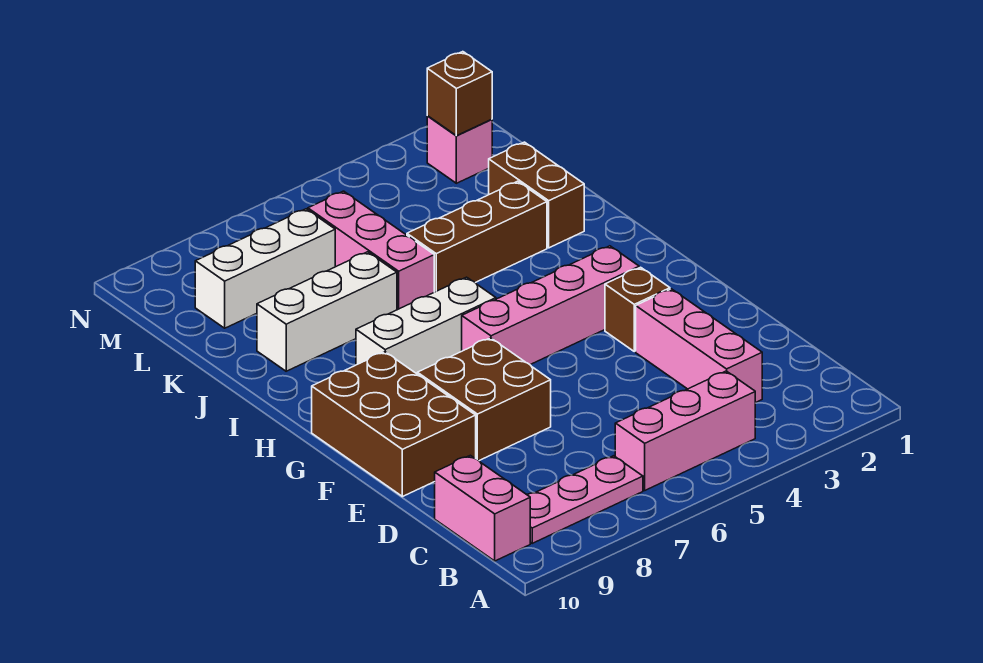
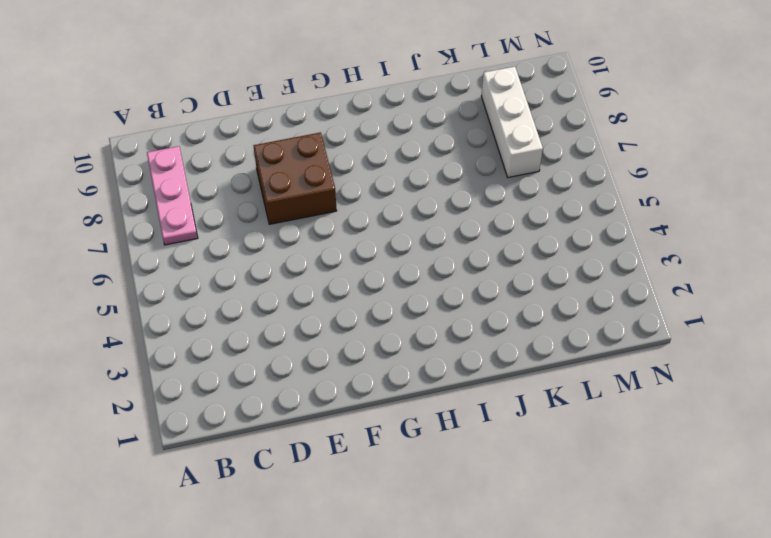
none -> pink 1x3 brick [615,371,755,490]
none -> pink 1x2 brick [435,455,530,561]
none -> pink 1x3 brick [636,289,762,403]

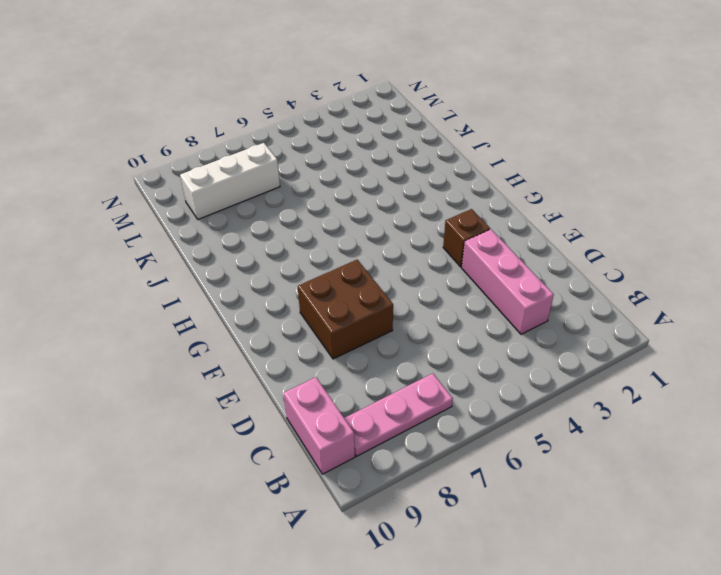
none -> pink 1x3 brick [615,371,755,490]
none -> brown 2x3 brick [312,352,476,497]
none -> pink 1x4 brick [462,246,639,365]

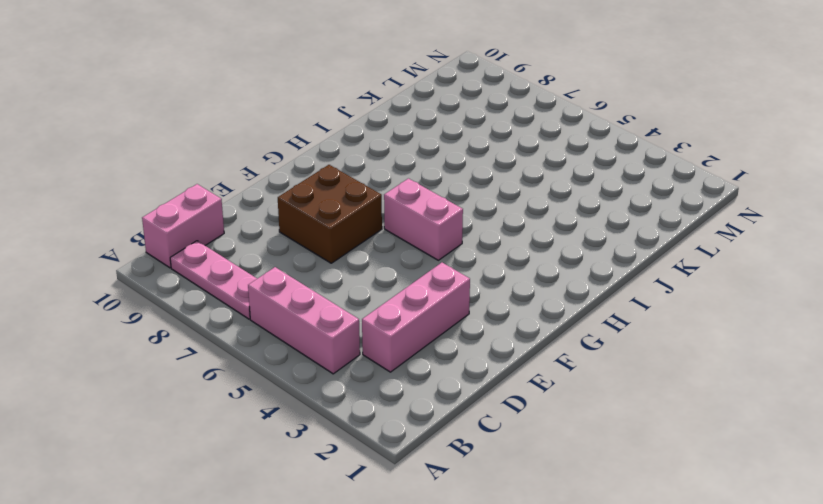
pink 1x2 brick [384,178,463,260] -> pink 1x4 brick [462,246,639,365]
none -> brown 2x3 brick [312,352,476,497]
none -> brown 1x1 brick [605,267,670,351]
none -> white 1x3 brick [356,277,496,374]

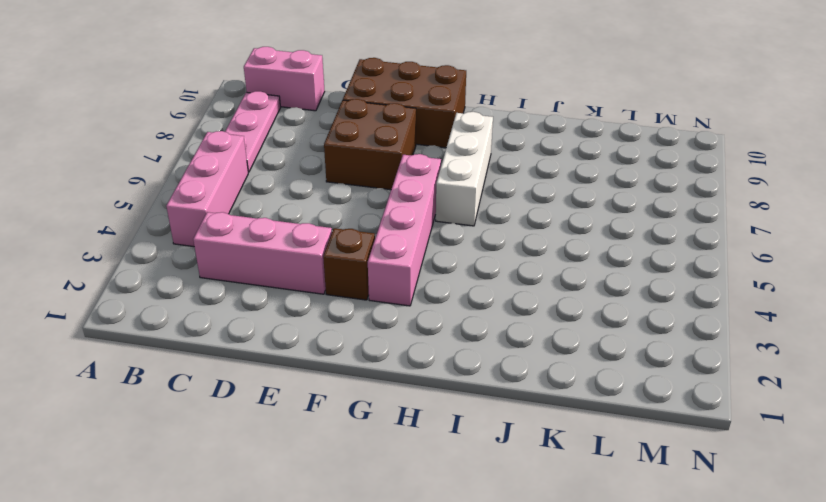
none -> brown 1x2 brick [489,142,584,248]
none -> brown 1x3 brick [407,181,547,292]
none -> pink 1x3 brick [308,191,434,310]

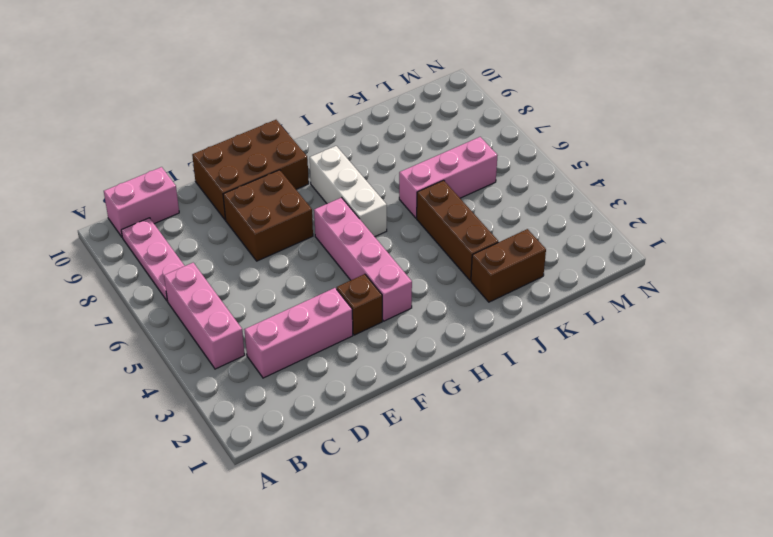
none -> white 1x3 brick [257,252,397,371]
none -> white 1x3 brick [195,209,335,328]
none -> pink 1x1 brick [427,116,492,183]

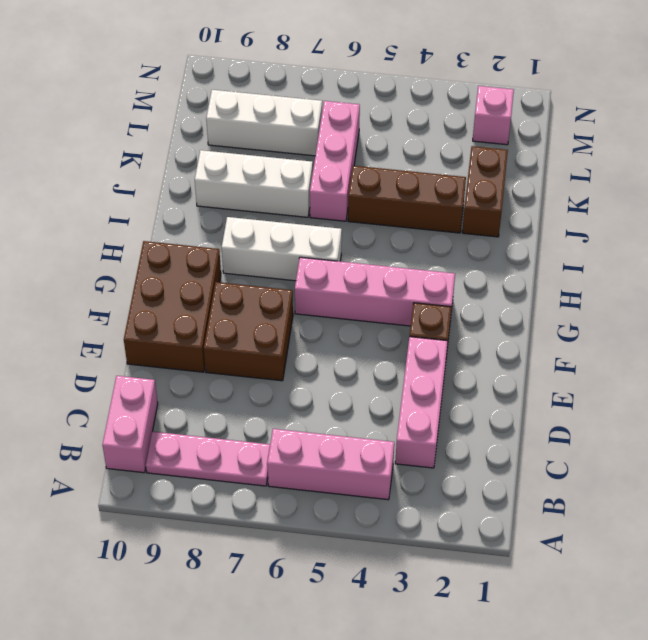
none -> brown 1x1 brick [427,52,492,136]

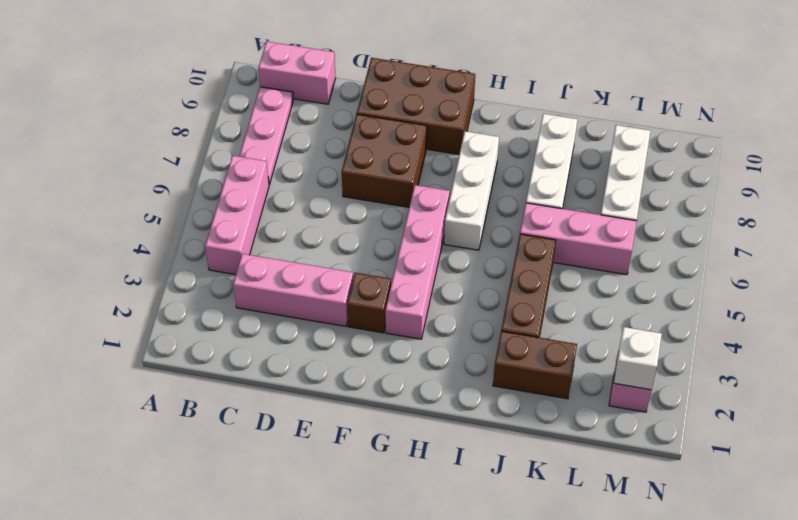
white 1x1 brick [614,327,662,390] -> brown 1x1 brick [427,52,492,136]

